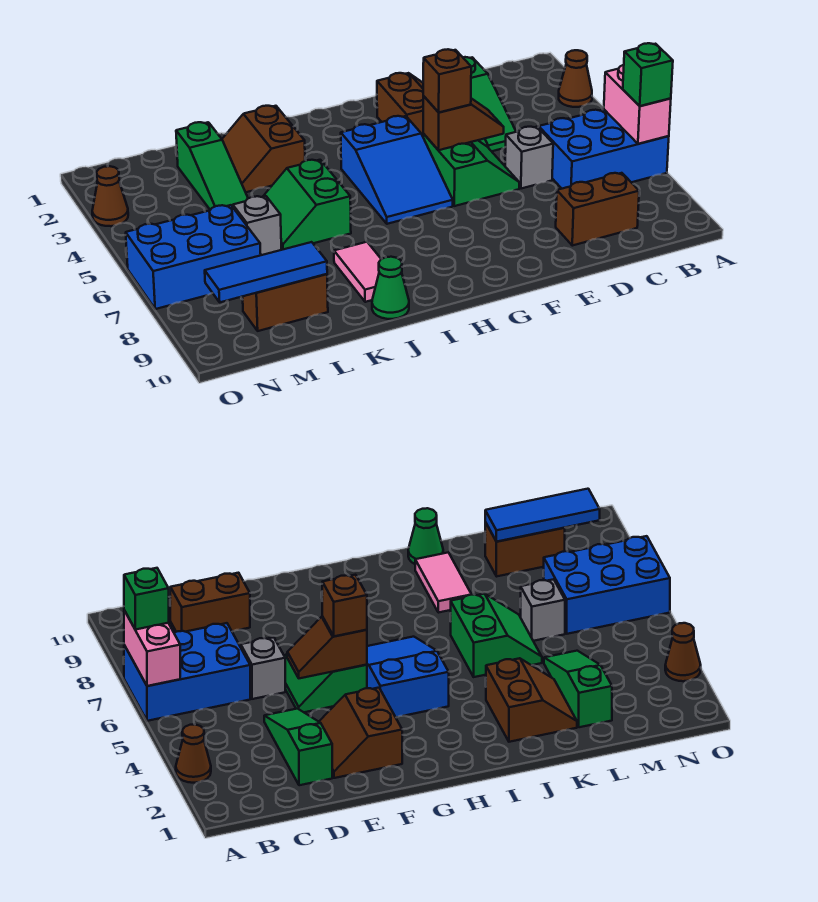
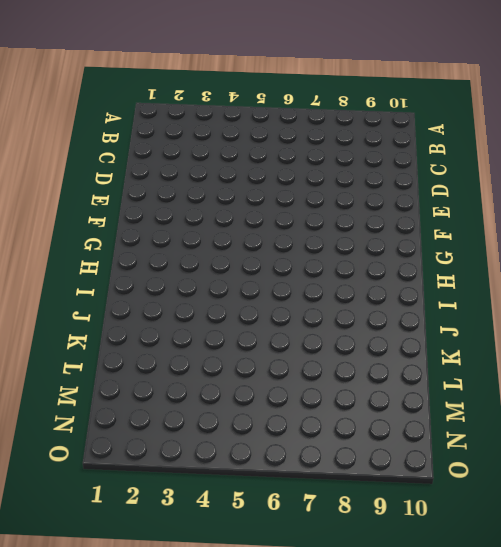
none -> brown 1x1 cone [559,50,592,107]
none -> blue 2x3 brick [539,110,669,189]
none -> brown 1x2 brick [556,173,639,246]

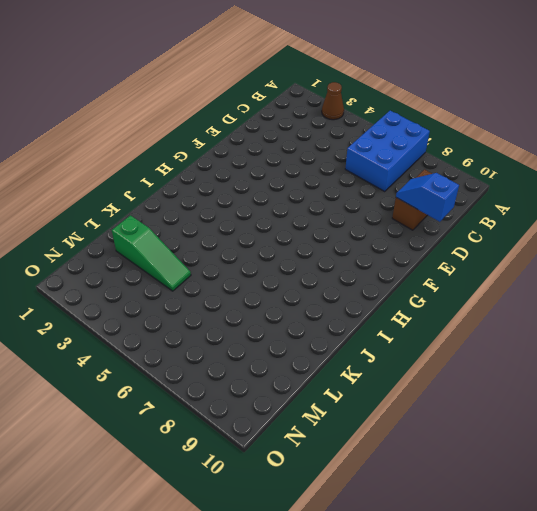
blue 1x2 slope [396,173,459,222] -> none
none -> green 1x3 slope [463,57,516,151]
none -> grey 1x1 brick [505,127,553,189]
none -> brown 2x2 slope [377,73,423,136]

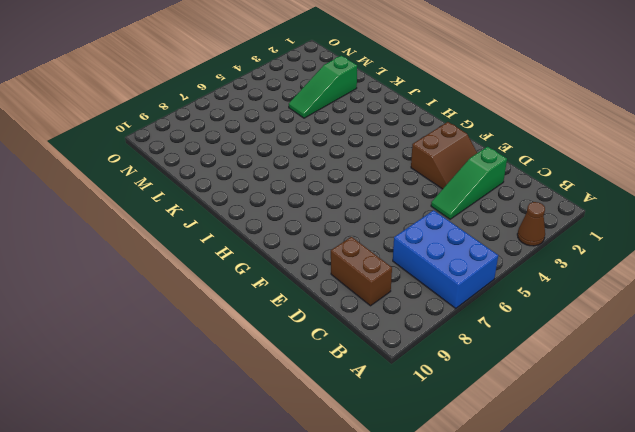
none -> grey 1x1 brick [505,127,553,189]
none -> green 2x2 slope [423,134,519,206]
none -> blue 2x3 slope [341,116,453,224]

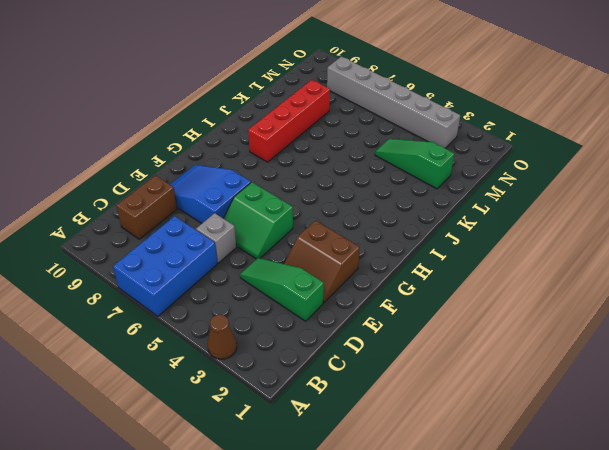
blue 2x3 slope [170,165,251,223] -> blue 2x3 slope moved to [341,116,453,224]
red 1x4 brick [248,80,330,162] -> pink 1x2 tile [334,242,381,302]
grey 1x6 brick [327,57,460,148] -> blue 2x3 brick [126,205,261,309]
none -> brown 2x2 slope [222,106,305,192]
none -> green 2x2 slope [263,160,351,250]
none -> green 1x1 cone [372,257,409,319]

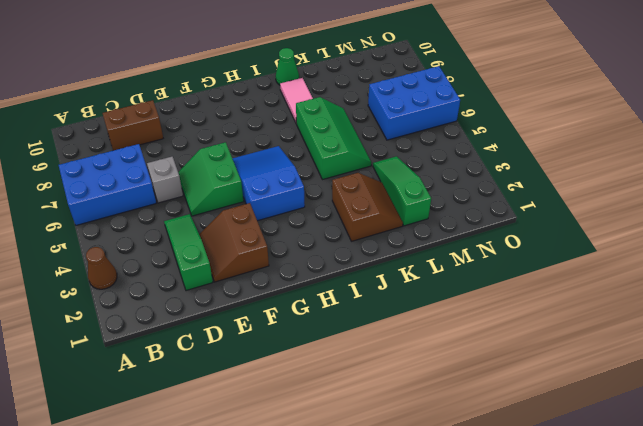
green 2x3 slope [296,97,371,180] -> green 2x2 slope [263,160,351,250]
none -> grey 1x1 brick [233,196,281,255]
none -> brown 1x2 brick [243,274,328,331]
none -> brown 1x1 cone [92,166,128,226]

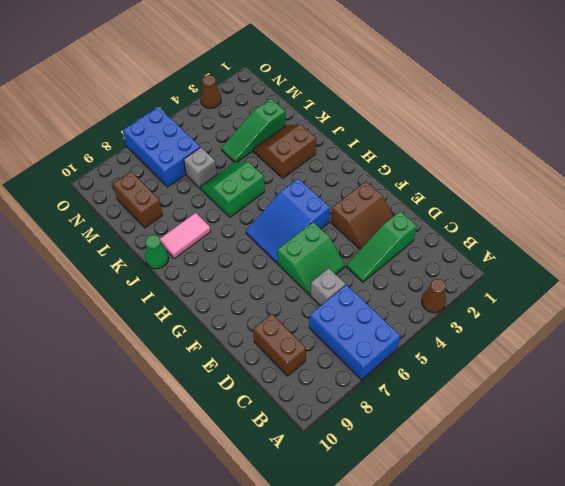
none -> pink 1x2 brick [604,65,671,144]
none -> brown 1x2 slope [423,96,504,150]
none -> blue 1x3 tile [205,242,327,302]

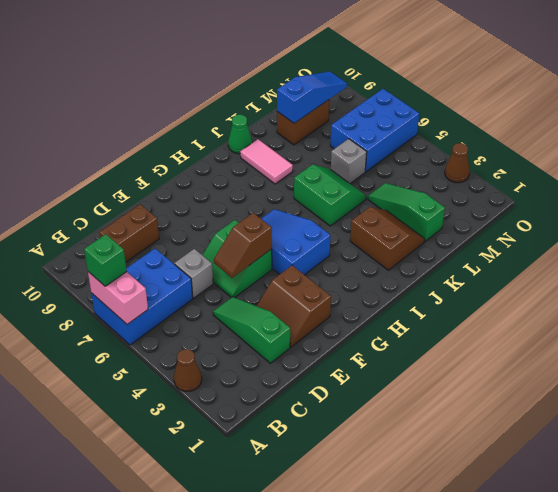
blue 1x3 slope [277,72,347,123] -> blue 1x3 tile [205,242,327,302]
none -> brown 1x1 brick [423,49,471,112]

